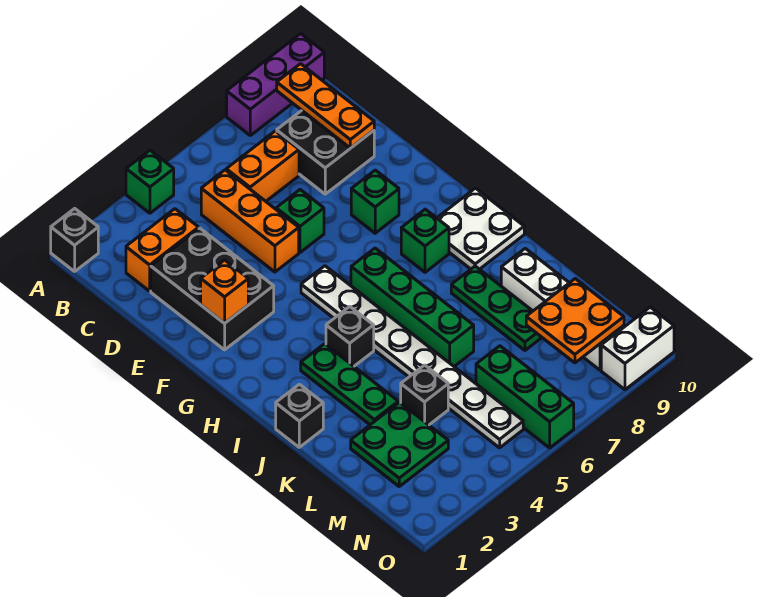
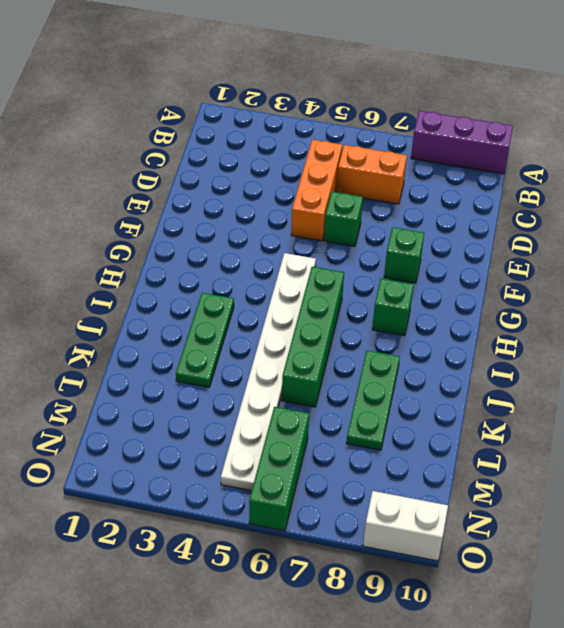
none -> black 1x1 brick [51,208,98,271]
none -> green 1x1 brick [126,150,174,213]
none -> orange 1x2 brick [126,209,199,291]

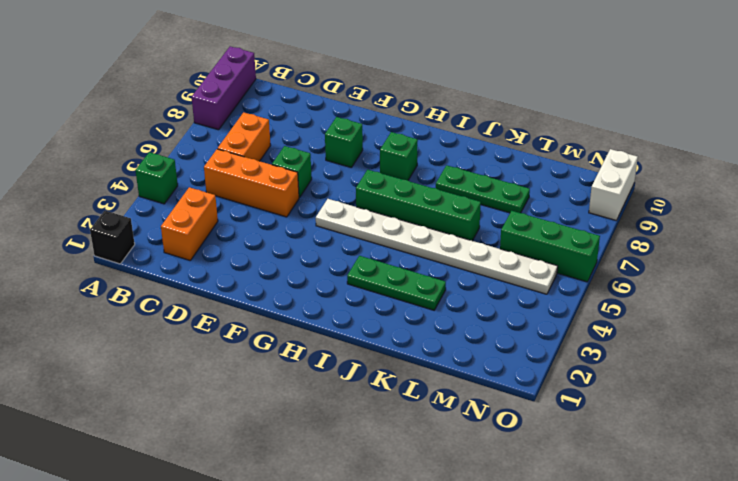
none -> black 2x2 brick [277,111,374,194]
none -> black 2x3 brick [151,228,274,350]
none -> white 2x2 plate [437,188,524,269]

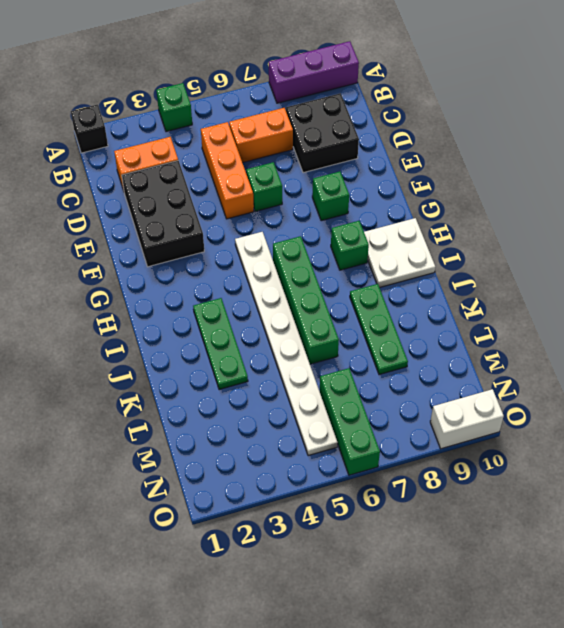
none -> black 1x1 brick [326,307,374,366]
none -> black 1x1 brick [276,384,323,447]
none -> white 1x4 brick [501,248,624,370]

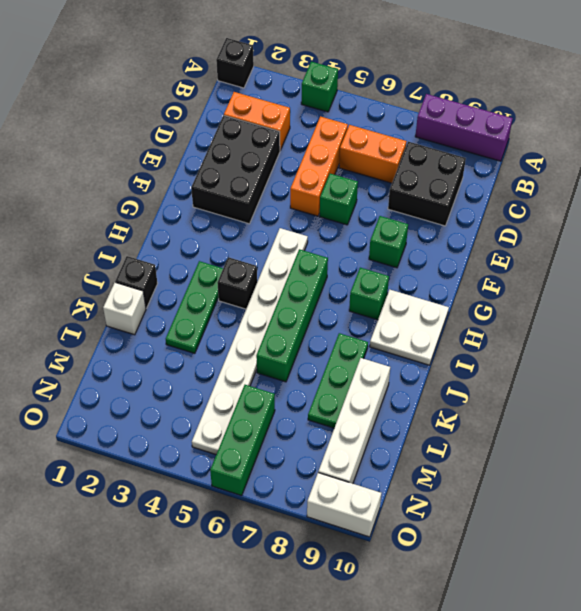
white 1x1 brick [103,282,146,335] -> none
none -> green 2x2 plate [351,402,448,486]
none -> black 1x1 brick [401,365,448,425]
none -> orange 1x3 plate [277,64,374,148]

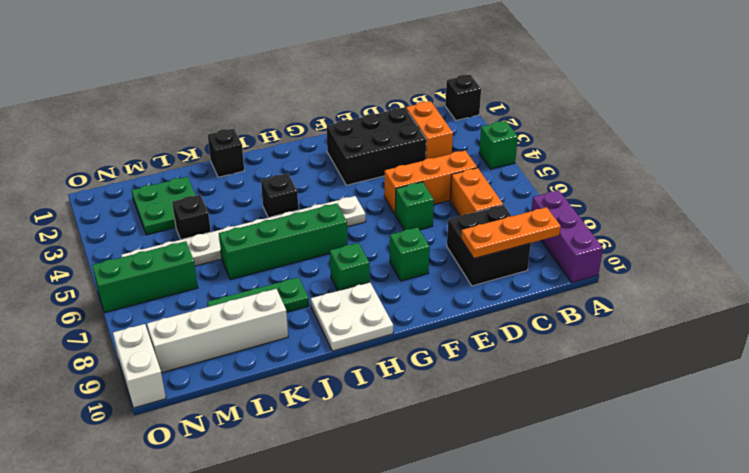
none -> green 1x3 plate [301,344,398,425]
none -> orange 1x1 brick [201,260,248,323]
none -> orange 2x2 plate [526,279,624,363]

